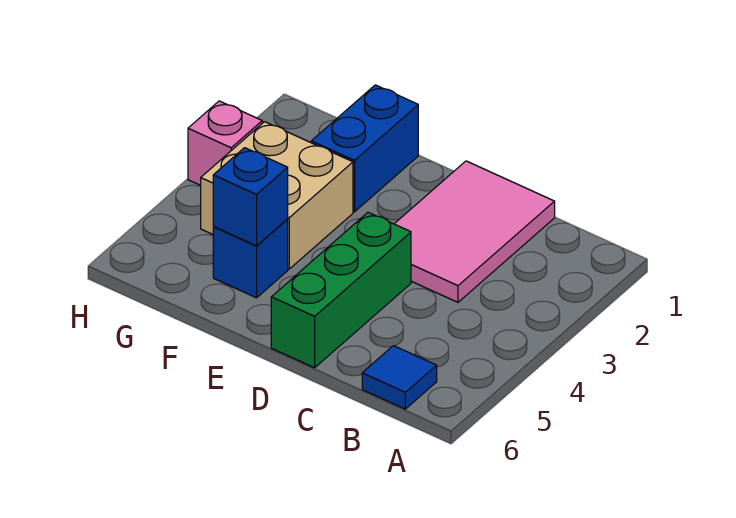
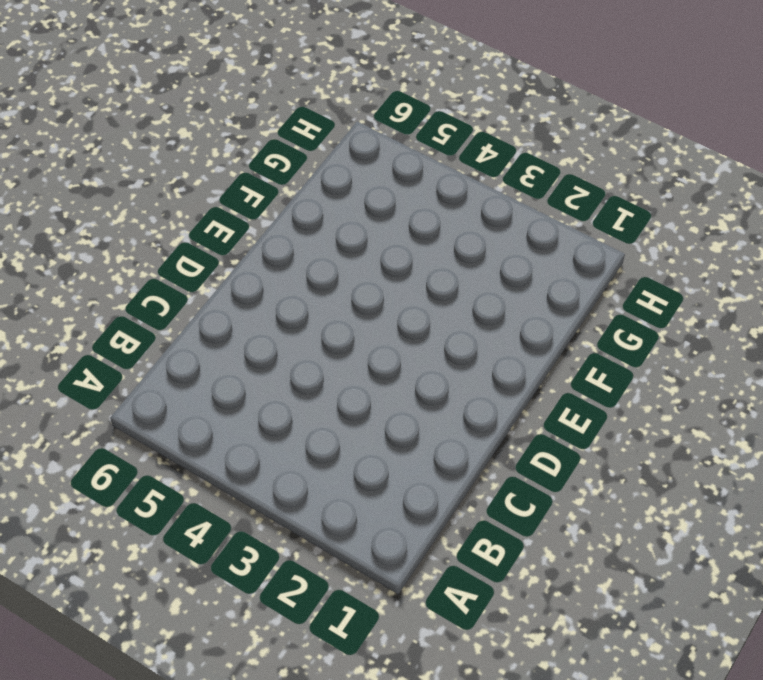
none -> blue 1x1 tile [362,346,437,409]
none -> pink 2x3 tile [395,161,555,302]

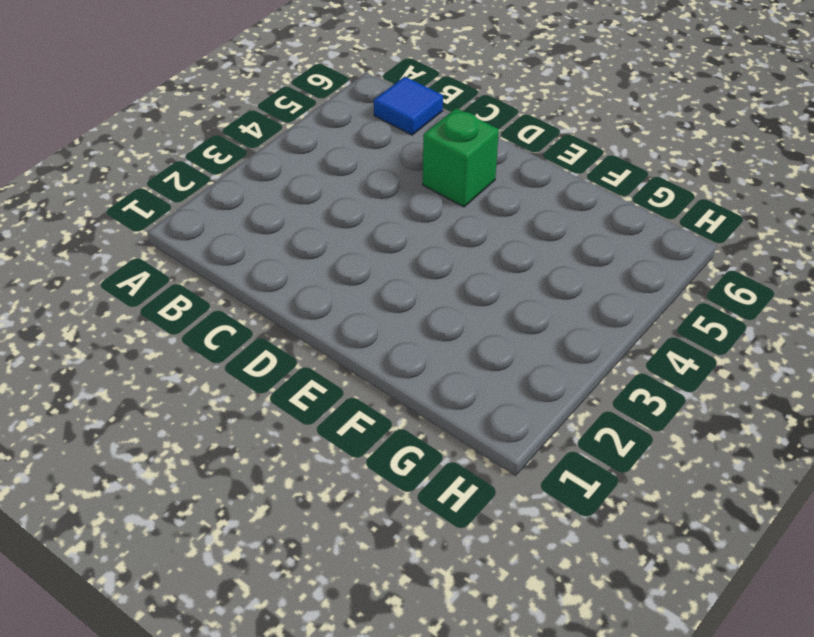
green 1x1 brick [423,108,499,207] -> green 1x3 brick [271,212,411,368]
none -> pink 2x3 tile [395,161,555,302]
none -> blue 1x2 brick [311,85,418,212]

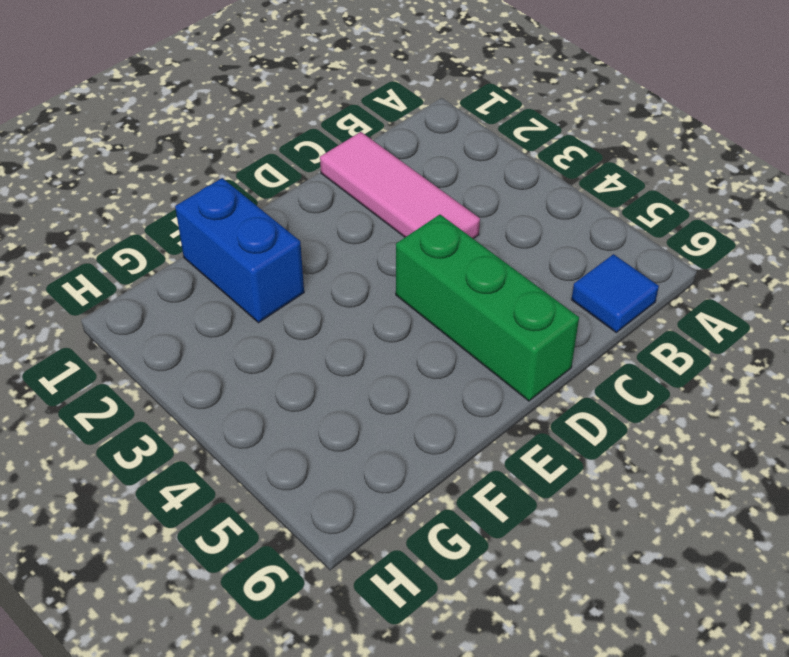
pink 1x3 tile [320,132,480,239] -> pink 2x3 tile [395,161,555,302]
none -> tan 2x2 brick [201,122,353,269]
none -> blue 1x1 brick [213,219,288,298]

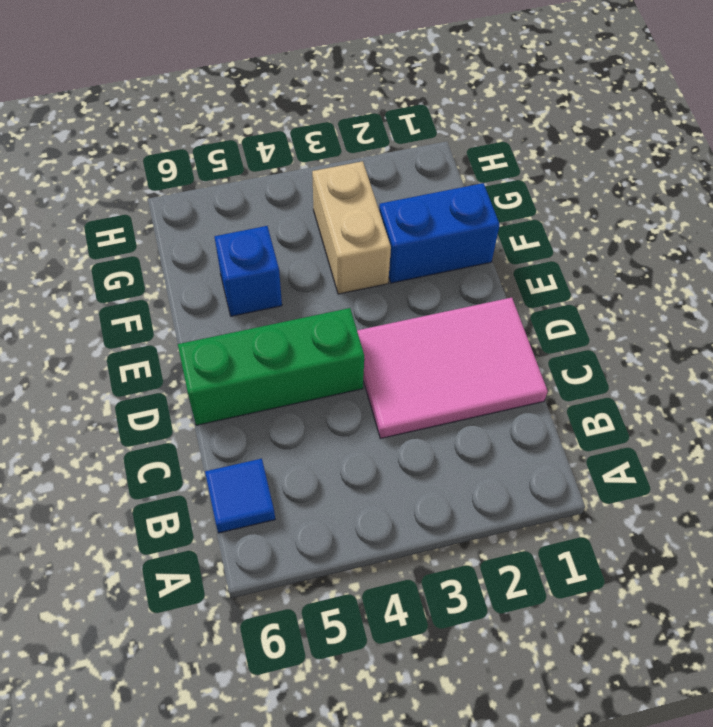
tan 1x2 brick [312,161,391,294] -> tan 2x2 brick [201,122,353,269]
none -> pink 1x1 brick [188,101,262,185]
none -> blue 1x1 brick [213,148,288,246]

